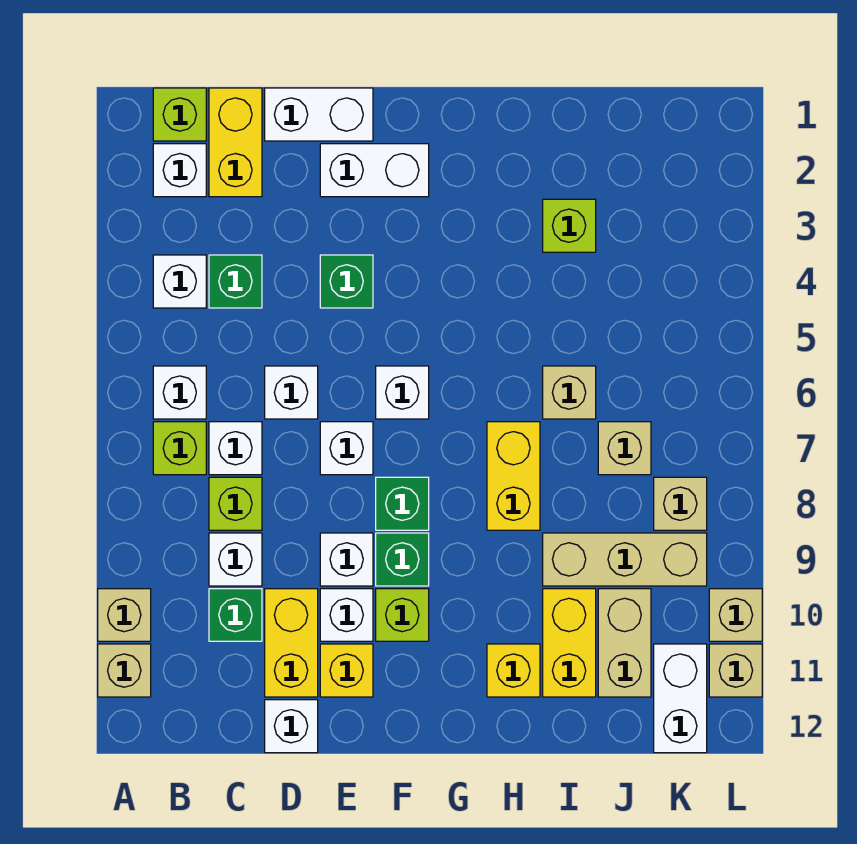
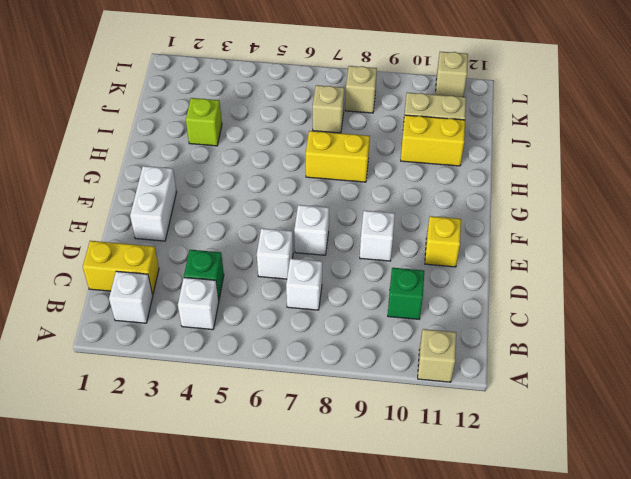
none -> tan 1x1 brick [98,589,151,641]
none -> lime 1x1 brick [153,88,206,141]
none -> white 1x1 brick [153,366,206,419]
none -> lime 1x1 brick [153,422,206,475]

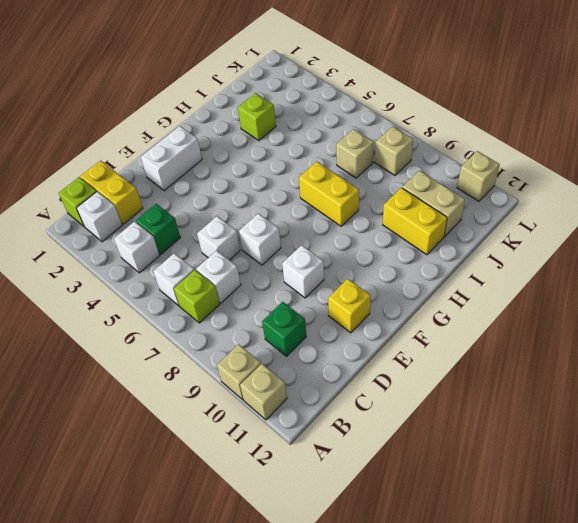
none -> lime 1x1 brick [209,477,262,530]
none -> white 1x1 brick [209,533,262,586]
none -> white 1x2 brick [265,88,373,141]
none -> yellow 1x2 brick [265,589,318,697]

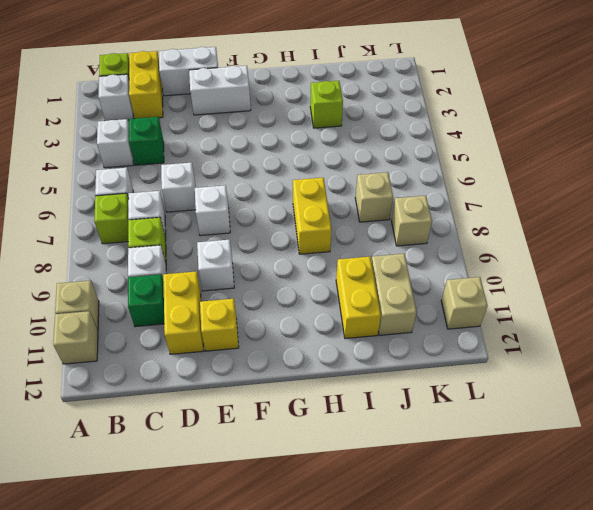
none -> white 1x1 brick [265,700,318,753]
none -> green 1x1 brick [320,255,373,308]
none -> white 1x1 brick [320,589,373,641]
none -> white 1x1 brick [376,366,429,419]

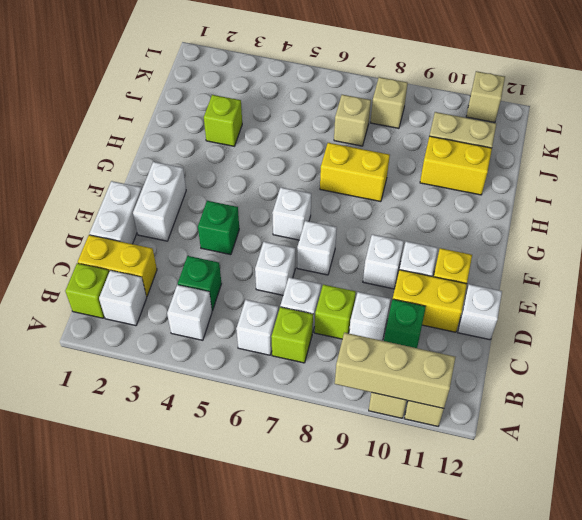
tan 1x3 brick [335,333,455,409] -> tan 1x3 brick turned to [543,533,707,586]
none -> green 1x1 brick [376,477,429,530]
none -> green 1x1 brick [376,533,429,586]
none -> lime 1x1 brick [376,589,429,641]
none -> yellow 1x1 brick [487,644,540,697]

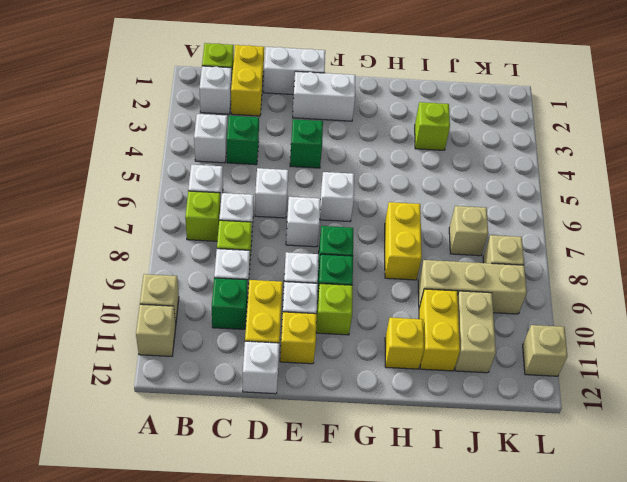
none -> tan 1x1 brick [543,366,596,419]
none -> white 1x2 brick [654,644,707,753]
none -> tan 1x1 brick [709,589,762,641]

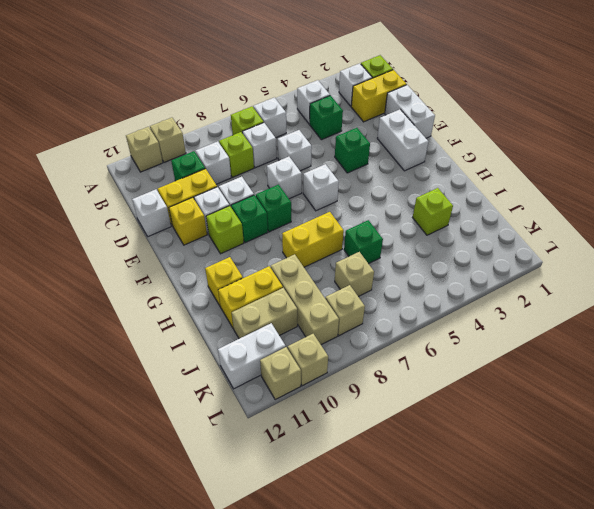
green 1x1 brick [344,220,383,264] -> tan 1x1 brick [543,366,596,419]

